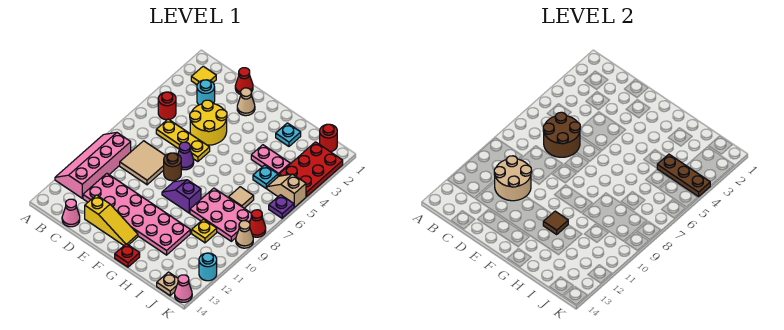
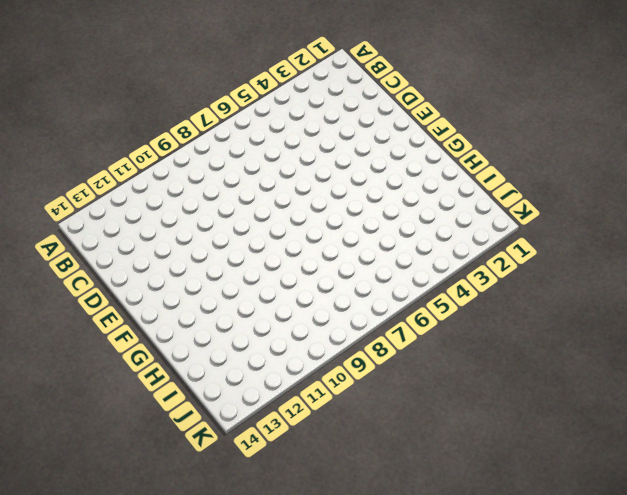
none -> pink 2x4 slope [55,132,131,198]
none -> yellow 1x1 tile [191,66,216,85]
none -> red 1x1 round brick [158,92,176,120]
none -> cyan 1x1 round brick [197,80,215,105]

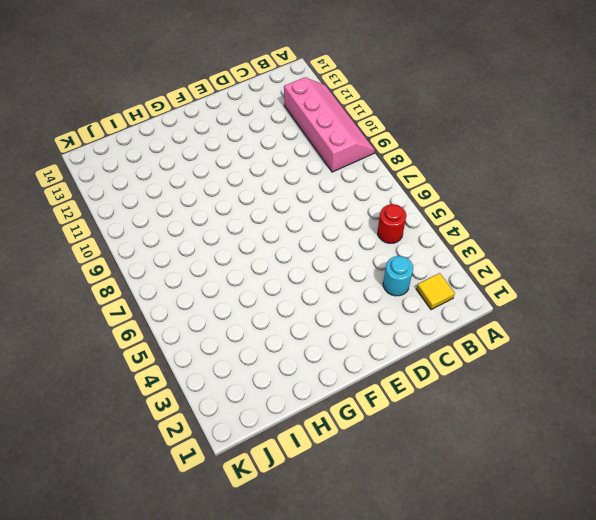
none -> yellow 1x3 plate [156,119,210,162]
none -> tan 2x2 tile [120,141,166,185]
none -> pink 2x6 plate [83,174,190,255]
none -> pink 1x1 cone [62,199,80,227]

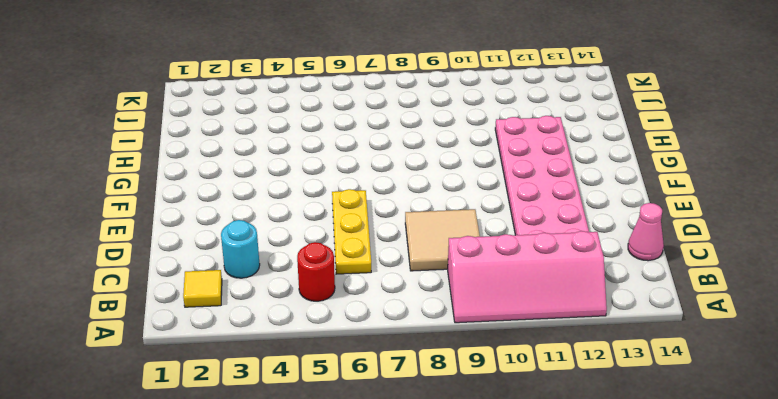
none -> red 1x1 cone [235,68,253,95]
none -> yellow 2x2 round brick [190,100,227,145]
none -> yellow 1x3 slope [85,195,138,245]
none -> tan 1x1 cone [237,88,255,116]

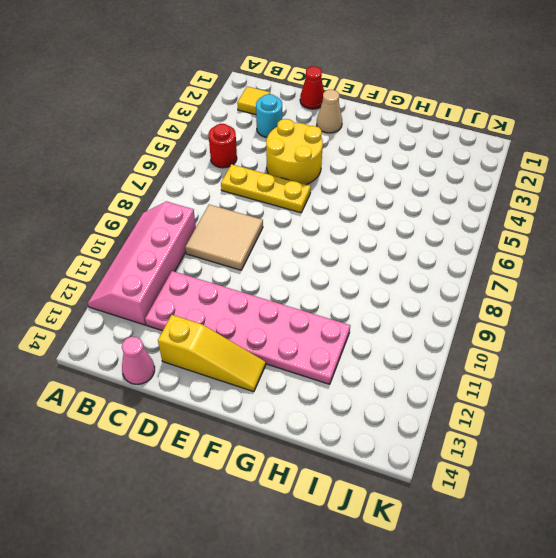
none -> purple 1x1 cone [178,142,194,170]
none -> brown 1x1 round brick [164,153,181,181]
none -> purple 1x2 slope [162,180,201,213]
none -> red 1x1 plate [115,244,140,267]

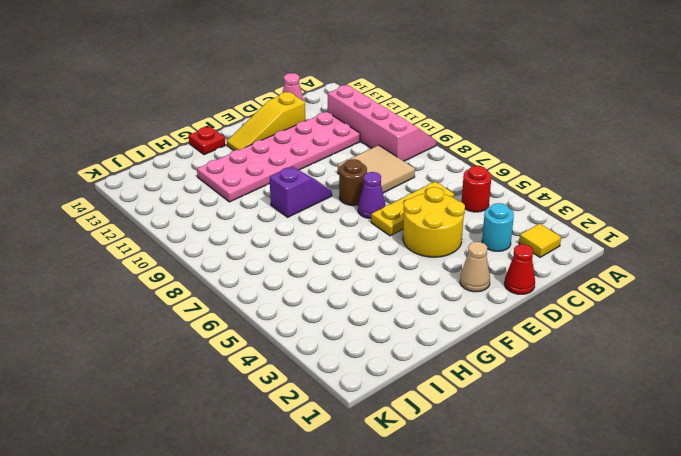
none -> cyan 1x1 plate [276,123,301,146]
none -> pink 1x2 plate [251,145,290,176]
none -> pink 2x3 plate [190,188,251,241]
none -> cyan 1x1 plate [253,165,278,188]

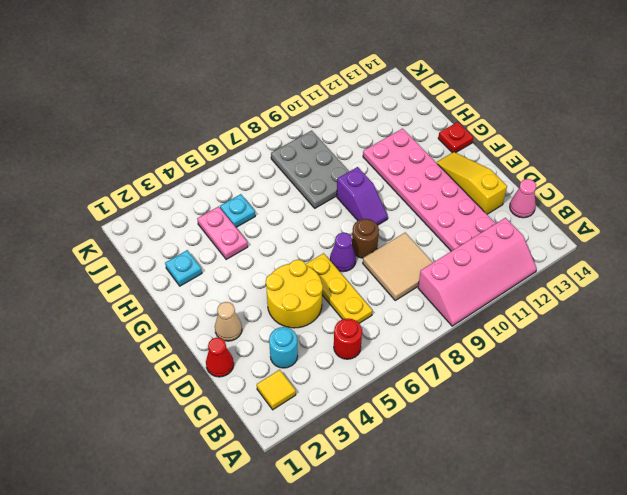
grey 2x3 plate [271,131,349,208] -> pink 2x3 plate [190,188,251,241]
none -> tan 1x1 tile [228,187,254,208]
none -> yellow 1x1 plate [192,219,217,243]
none -> red 1x1 round brick [320,124,337,152]
none -> red 2x3 plate [279,142,343,197]

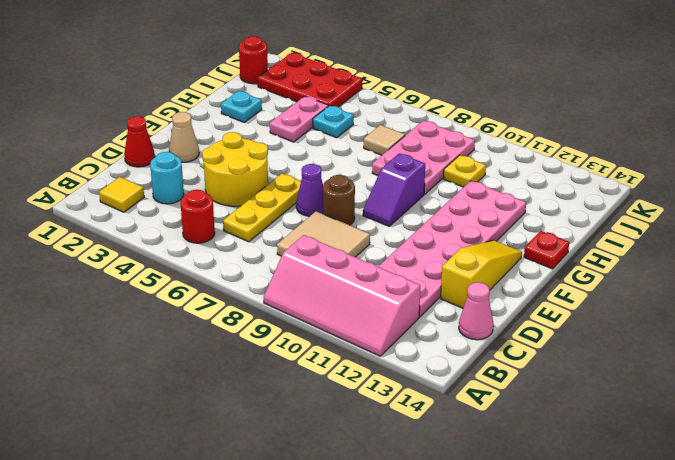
none -> tan 1x2 slope [267,174,306,207]
none -> tan 1x1 plate [157,272,178,296]
none -> purple 1x1 plate [269,195,294,218]
none -> red 1x1 cone [250,210,266,237]

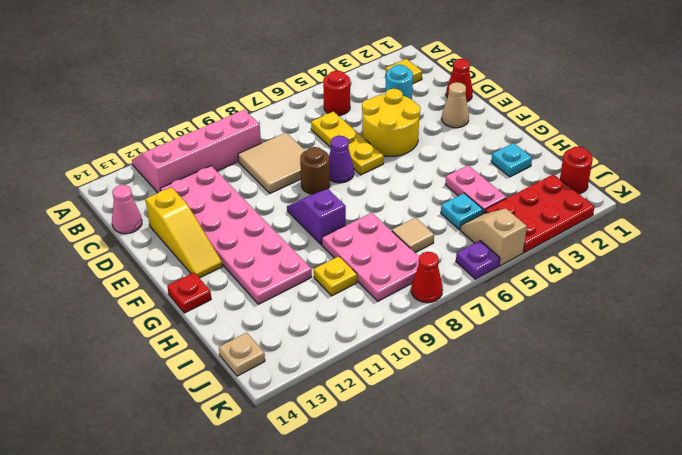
none -> tan 1x1 cone [236,221,253,248]
none -> cyan 1x1 round brick [199,253,217,281]
none -> pink 1x1 cone [175,275,192,302]
none -> brown 2x2 round brick [543,112,580,157]

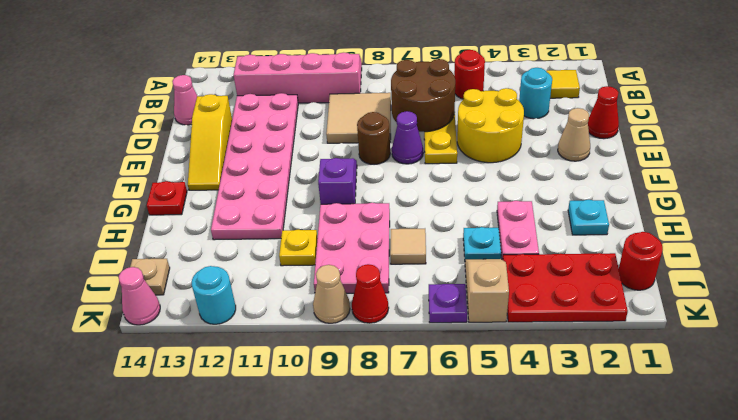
none -> tan 2x2 round brick [494,156,532,201]
none -> brown 1x1 tile [543,211,568,234]
none -> brown 1x3 plate [657,154,710,197]

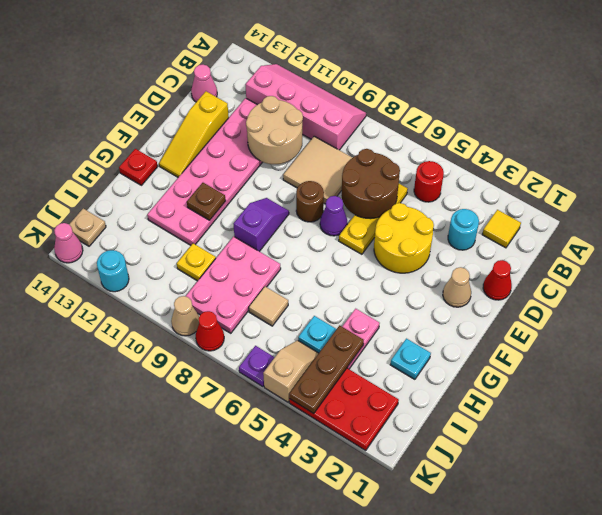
brown 1x1 plate [187,183,226,220] -> brown 1x1 tile [543,211,568,234]
none -> red 1x1 round brick [320,124,337,152]

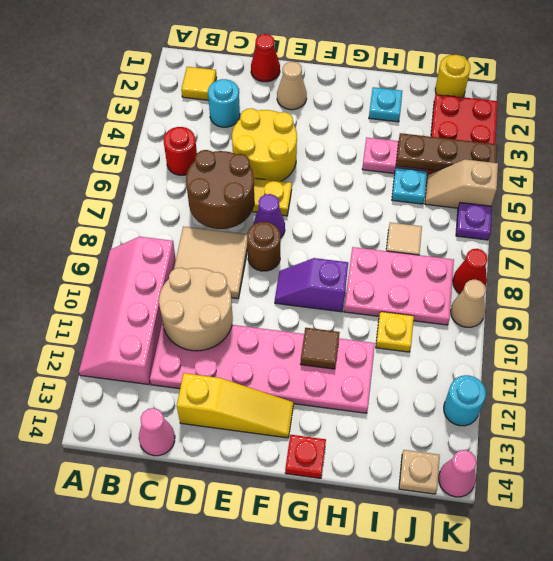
yellow 1x1 round brick [435,55,470,97] -> red 1x1 round brick [320,124,337,152]

